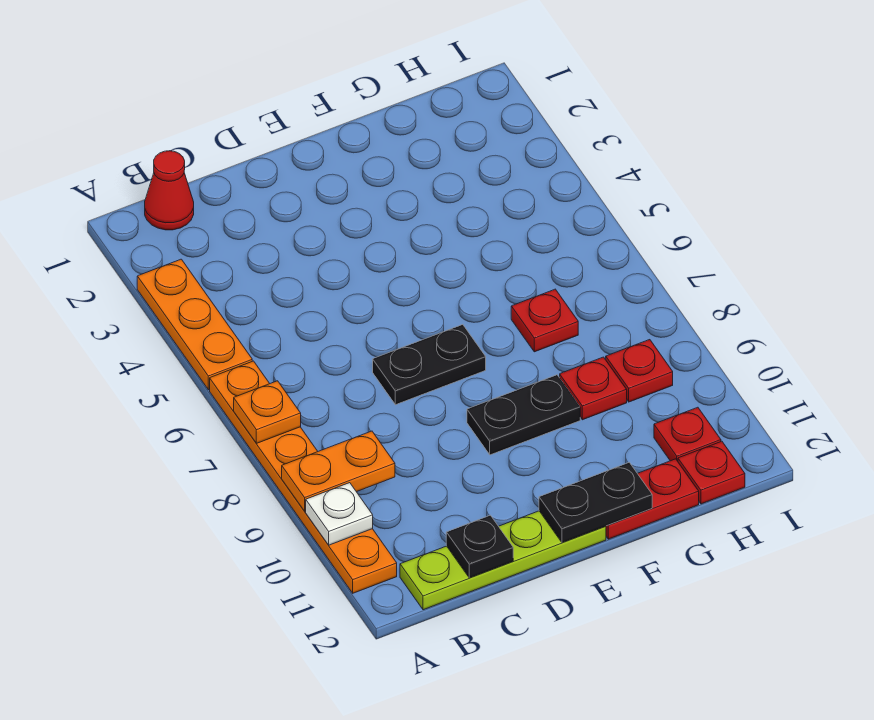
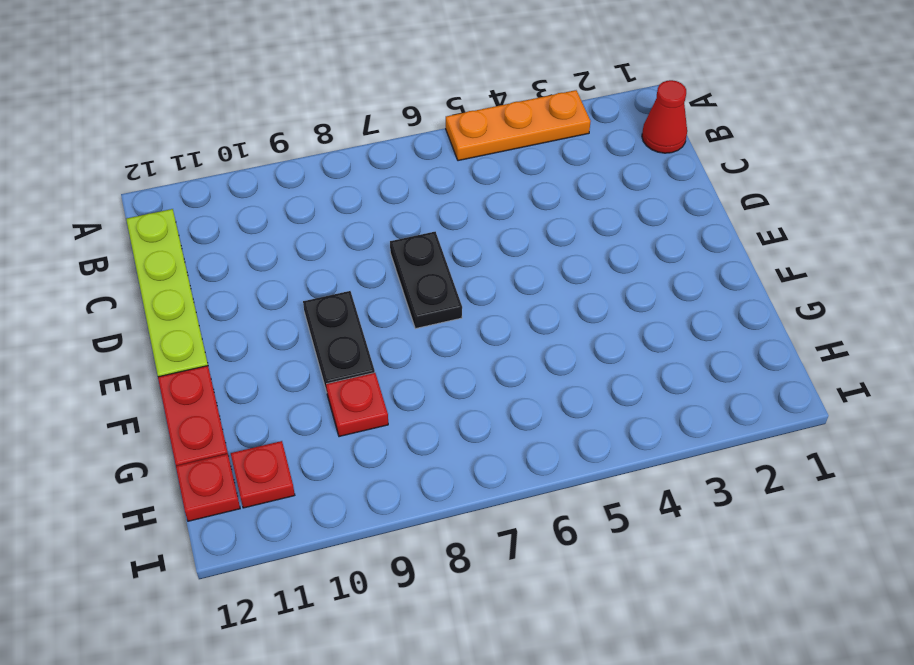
none -> orange 1x6 plate [210,361,397,593]
none -> red 1x1 plate [511,289,578,352]
none -> red 1x1 plate [606,340,673,402]

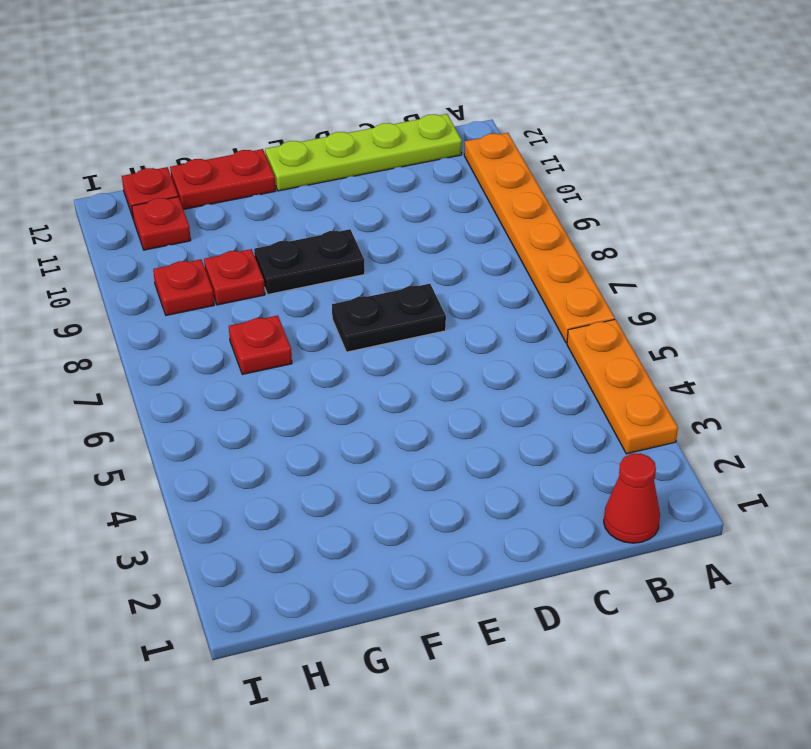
none -> orange 1x1 plate [234,381,301,443]
none -> orange 1x2 plate [282,431,395,511]
none -> white 1x1 plate [306,483,373,545]

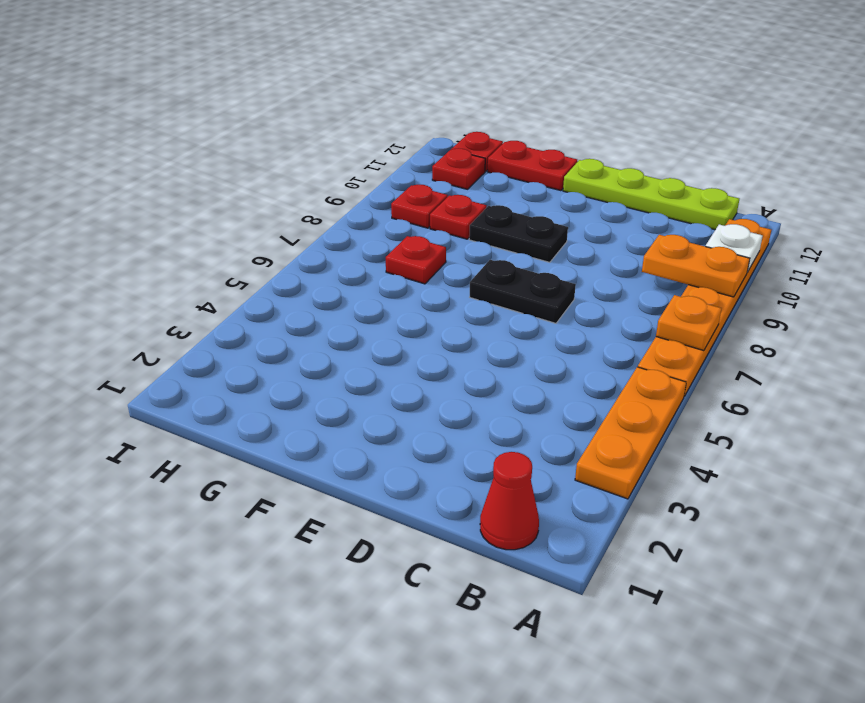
none -> black 1x1 plate [446,515,513,578]
none -> black 1x2 plate [539,462,652,543]

